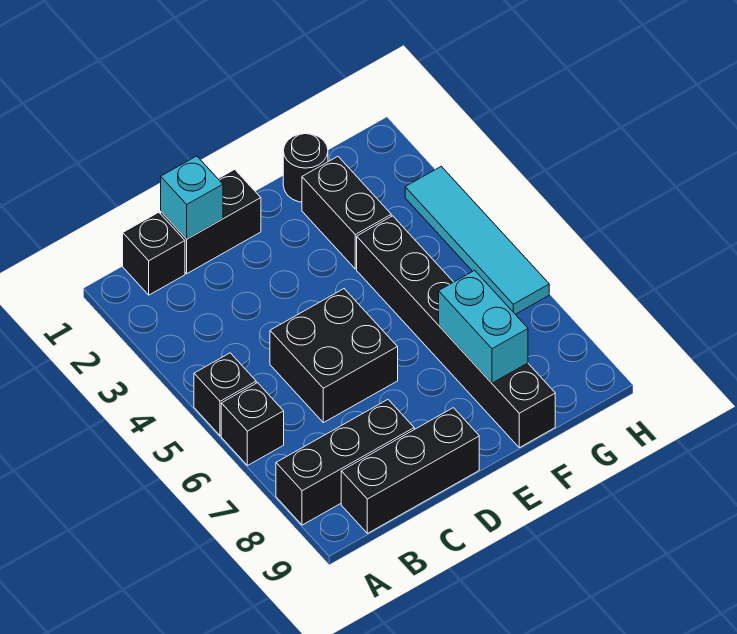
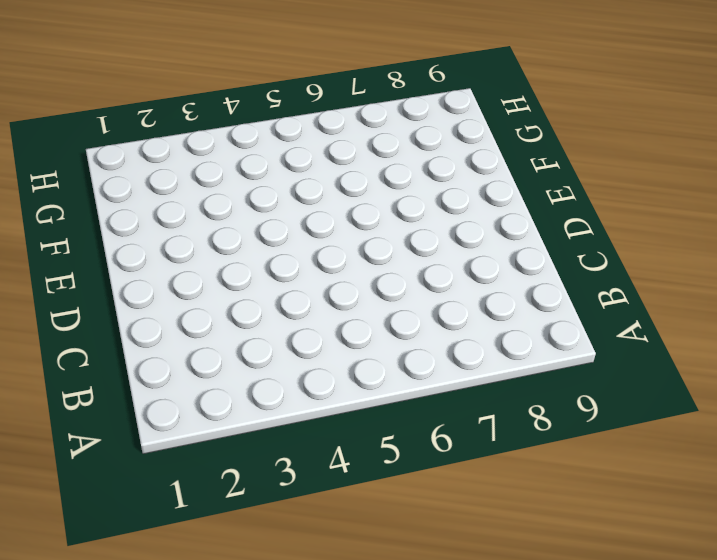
none -> black 1x1 brick [194,353,256,436]
none -> black 1x1 brick [221,383,284,466]
none -> black 1x3 brick [276,400,414,525]

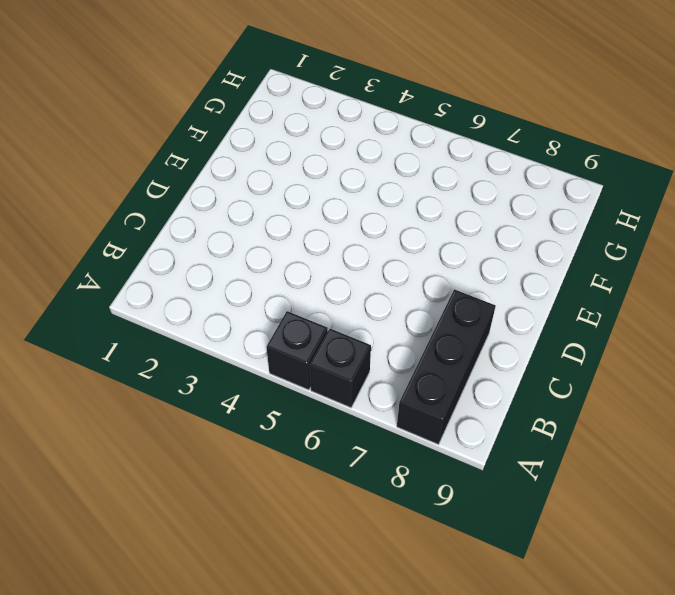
none -> black 1x1 brick [123,212,185,295]
none -> black 1x3 brick [341,408,479,533]
none -> black 1x2 brick [161,169,261,274]

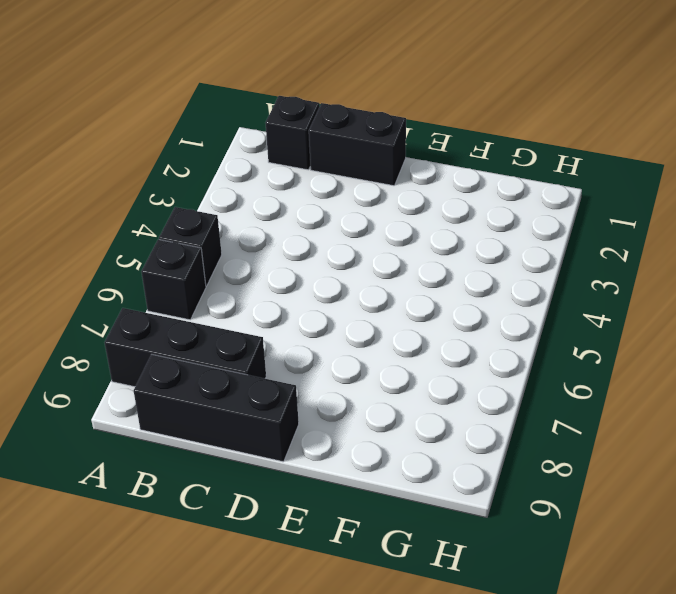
none -> black 2x2 brick [270,289,398,423]
none -> black 1x1 round brick [283,133,328,202]
none -> black 1x2 brick [302,156,391,269]

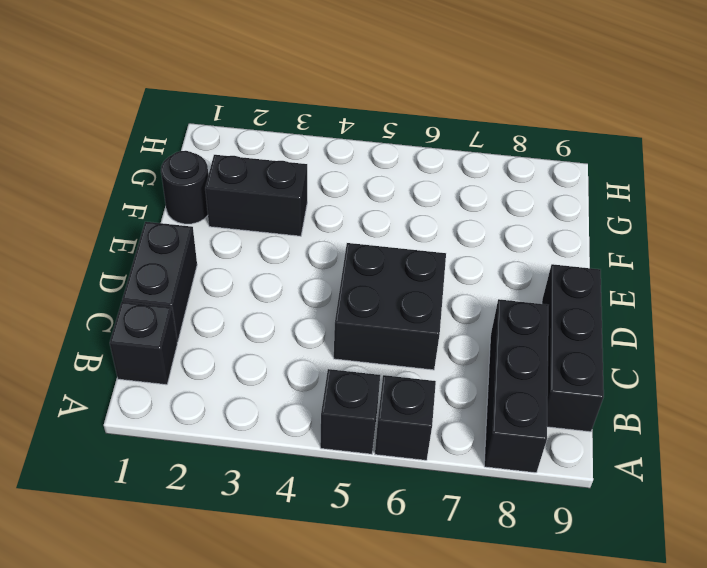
none -> black 1x6 brick [357,216,555,448]
none -> cyan 1x4 tile [405,166,549,314]
none -> cyan 1x1 brick [161,156,223,239]

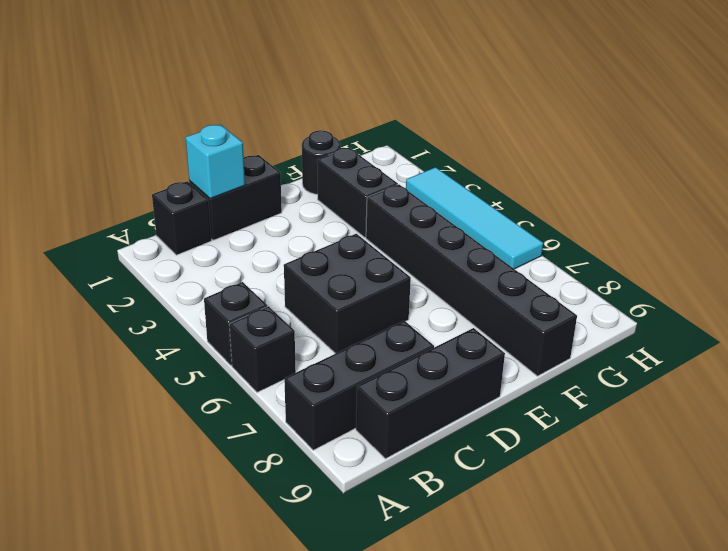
none -> cyan 1x2 brick [439,270,528,383]

